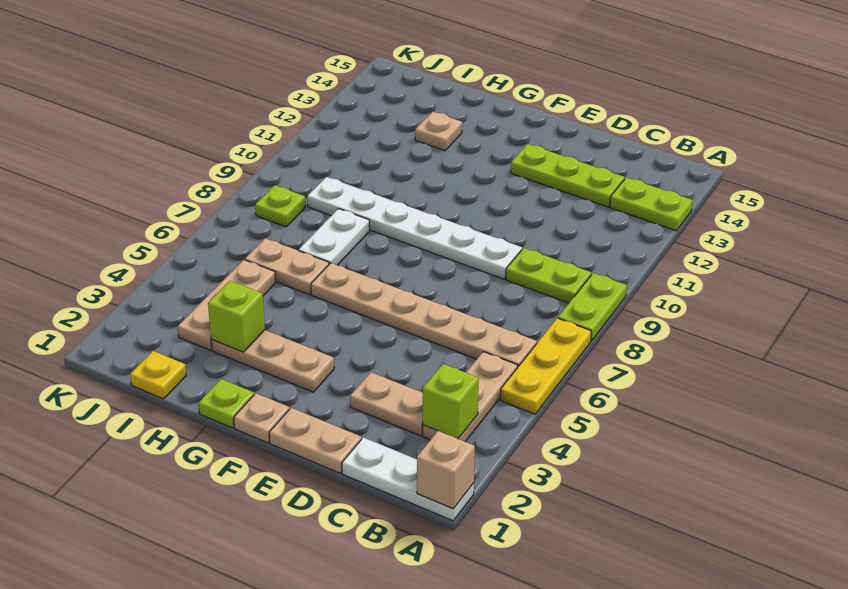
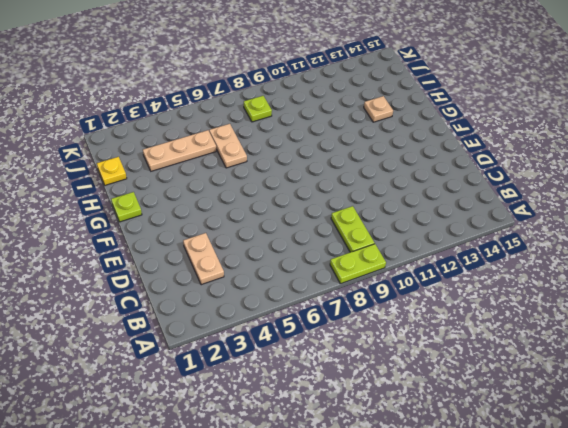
none -> white 1x3 plate [342,437,474,521]
none -> yellow 1x3 plate [500,318,591,414]
none -> lime 1x2 plate [610,177,693,231]

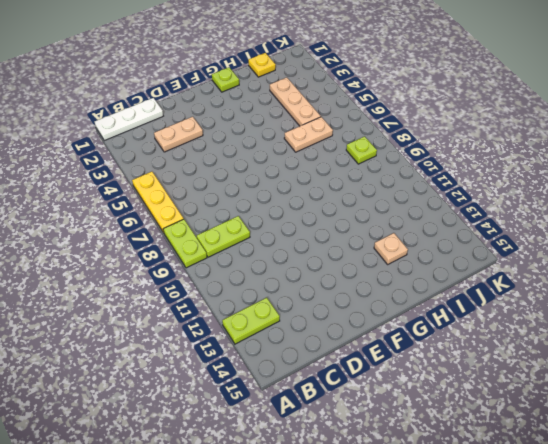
none -> tan 1x3 plate [423,352,518,442]
none -> tan 1x6 plate [311,263,537,368]
none -> lime 1x3 plate [511,144,625,207]

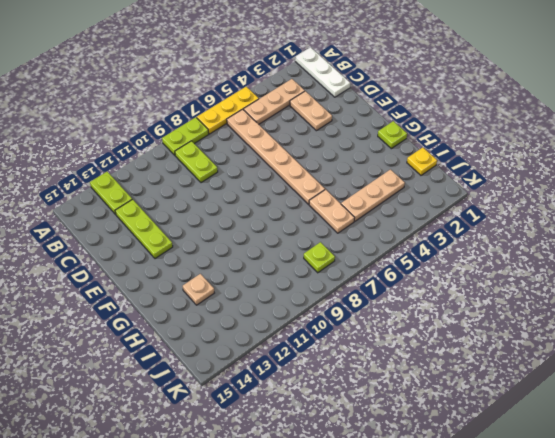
none -> tan 1x2 plate [269,408,362,473]
none -> white 1x6 plate [307,177,522,279]
none -> tan 1x1 plate [234,393,290,443]

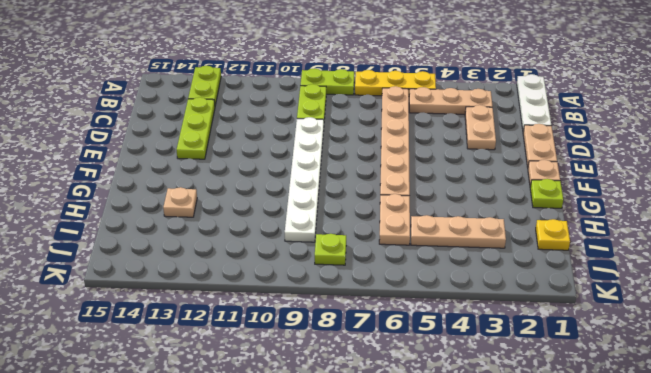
none -> tan 1x3 plate [211,330,334,392]
none -> white 1x2 plate [299,209,370,265]
none -> tan 1x1 brick [417,431,475,509]

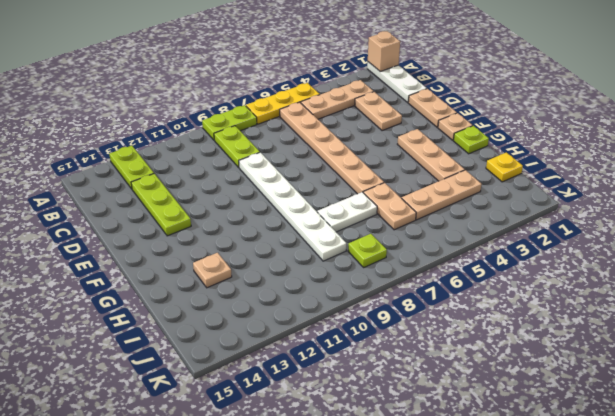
none -> lime 1x1 brick [422,364,479,439]
none -> lime 1x1 brick [208,281,265,352]

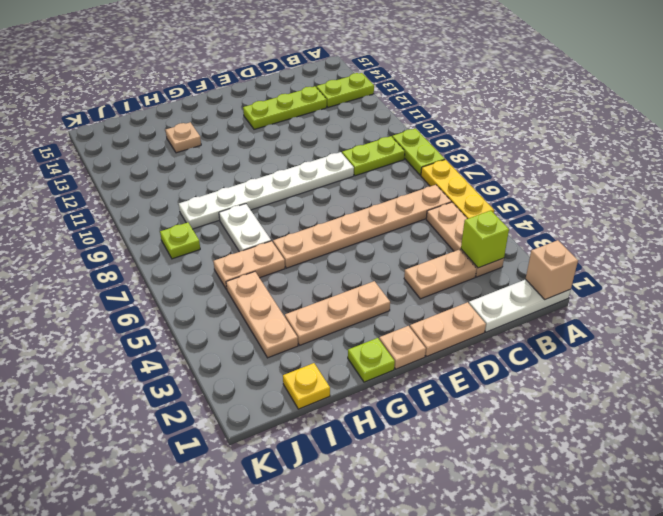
none -> lime 1x1 brick [208,281,265,352]

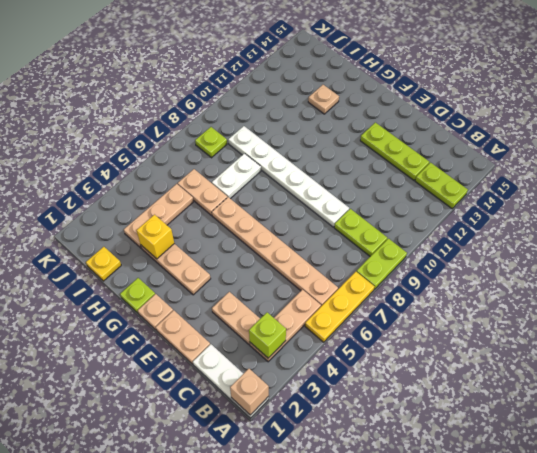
yellow 1x1 brick [137,215,174,259] -> lime 1x1 brick [208,281,265,352]

